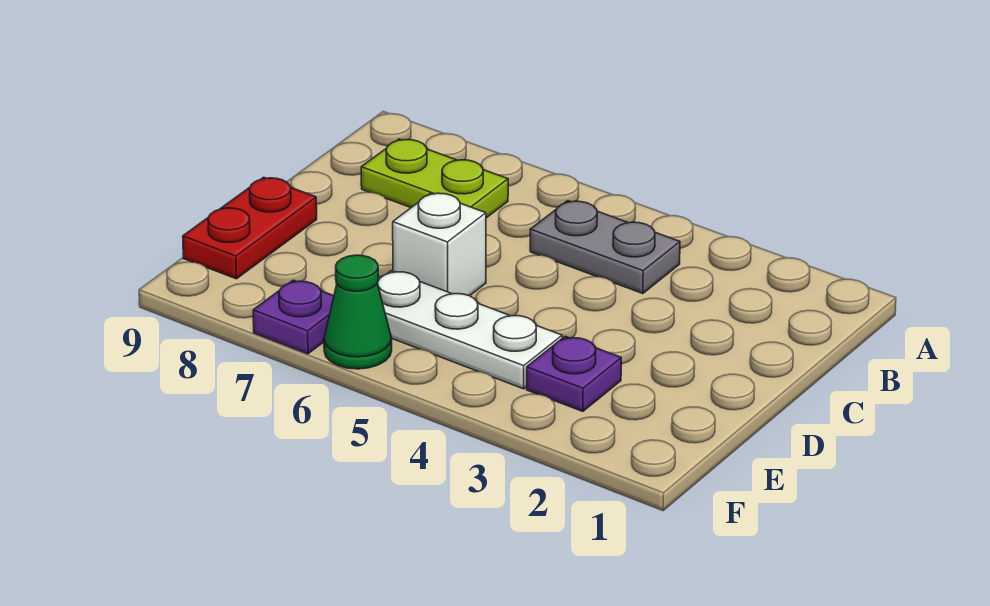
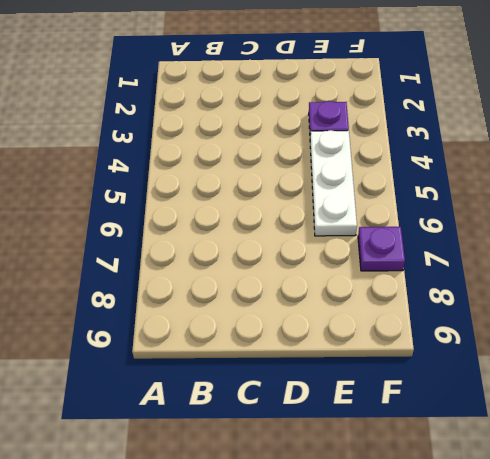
none -> grey 1x2 plate [530,201,680,294]
none -> lime 1x2 plate [361,139,508,218]

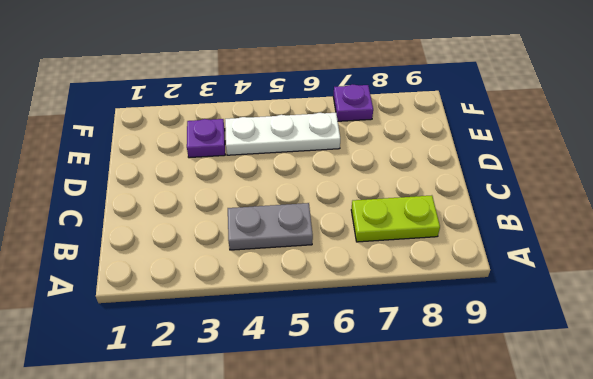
none -> white 1x1 brick [393,193,486,296]
none -> red 1x2 plate [183,177,317,279]

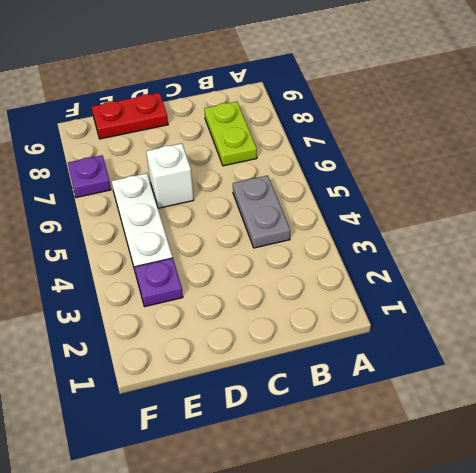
none -> green 1x1 cone [324,255,392,369]

